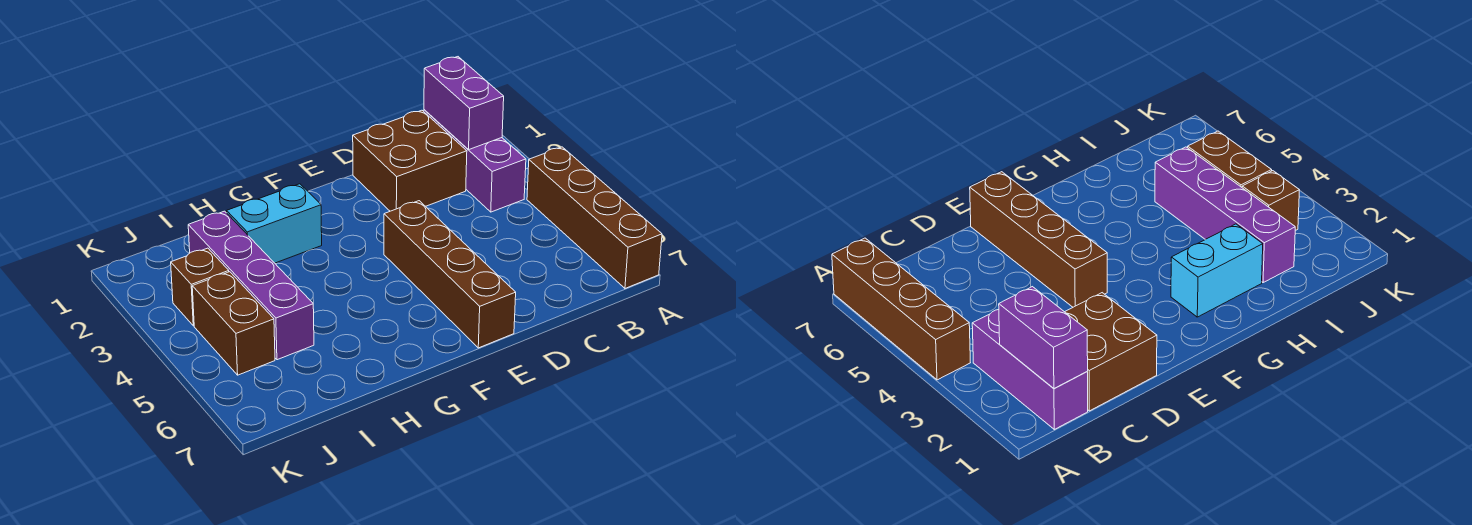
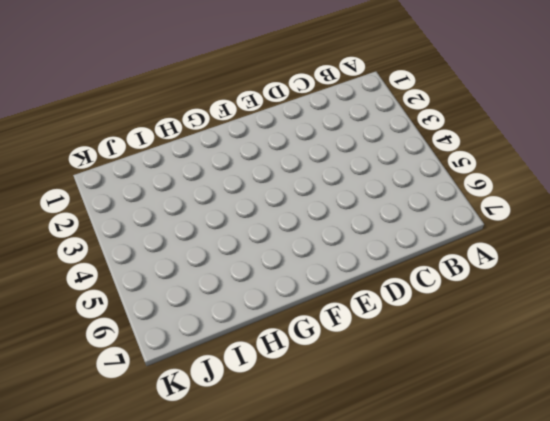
none -> brown 1x4 brick [527,147,662,288]
none -> purple 1x3 brick [424,110,526,212]

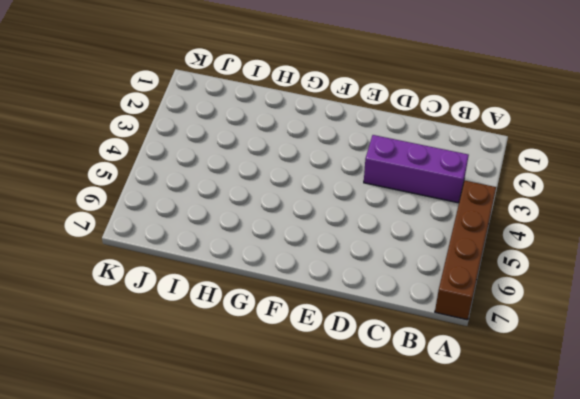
purple 1x3 brick [364,135,469,203] -> purple 1x3 brick turned to [424,110,526,212]
none -> brown 2x2 brick [353,110,467,211]
none -> brown 1x4 brick [384,201,516,348]

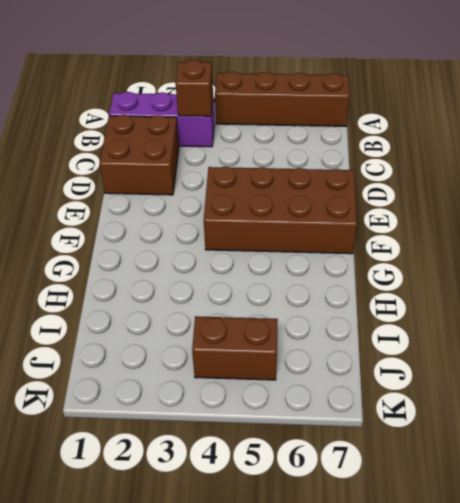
brown 1x1 brick [176,60,213,116] -> brown 1x1 brick moved to [171,248,229,326]
brown 2x4 brick [204,167,357,254] -> brown 1x4 brick [384,201,516,348]
none -> cyan 1x2 brick [227,184,322,263]
none -> purple 1x4 brick [188,211,314,360]

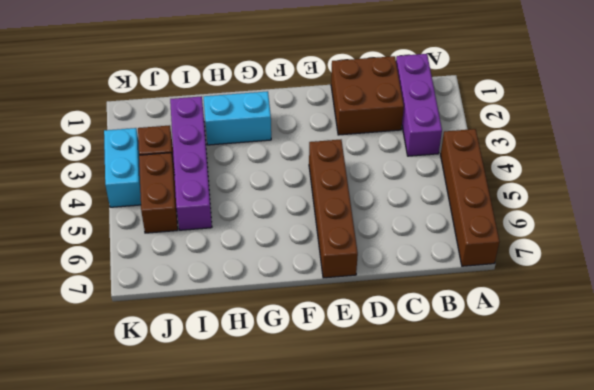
cyan 1x2 brick [104,128,141,207] -> none
none -> purple 1x2 brick [424,57,504,149]

